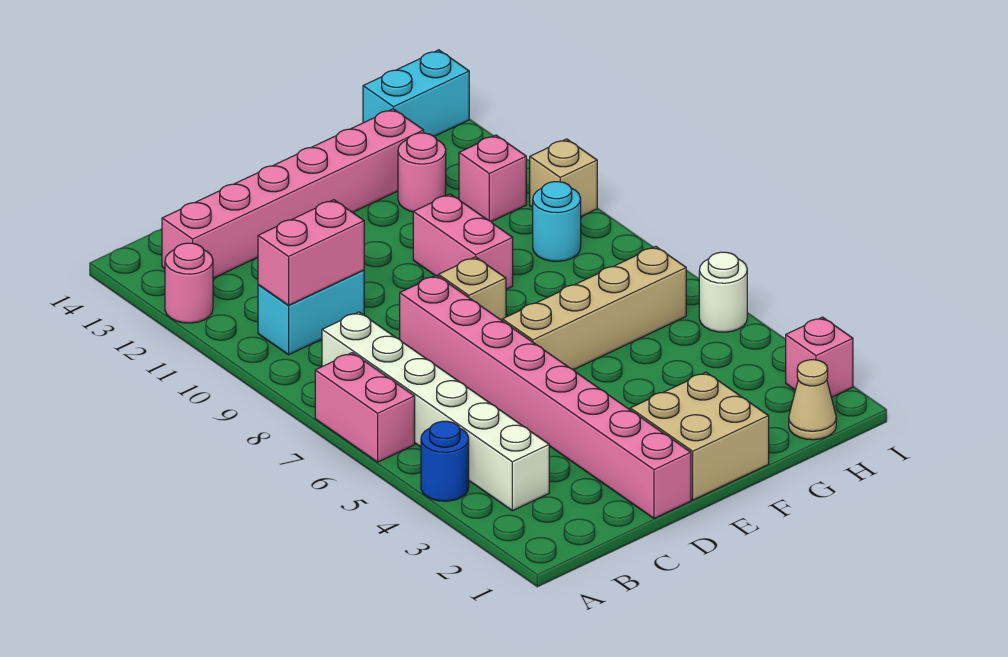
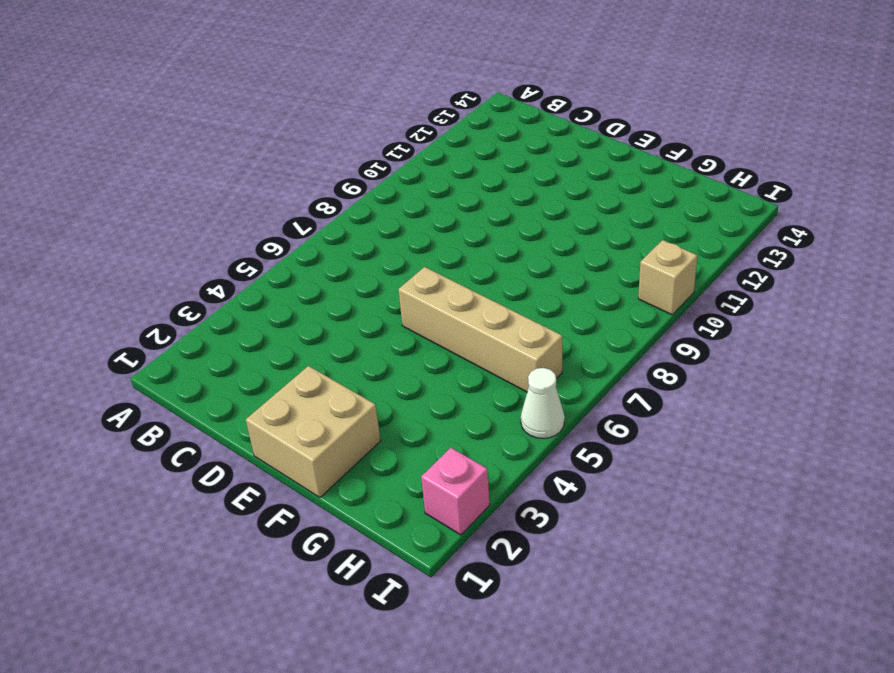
white 1x1 cone [521,368,565,439] -> white 1x1 round brick [699,252,747,332]
none -> blue 1x1 round brick [421,421,469,501]
none -> pink 1x2 brick [315,353,415,462]
none -> pink 1x1 round brick [165,243,213,323]

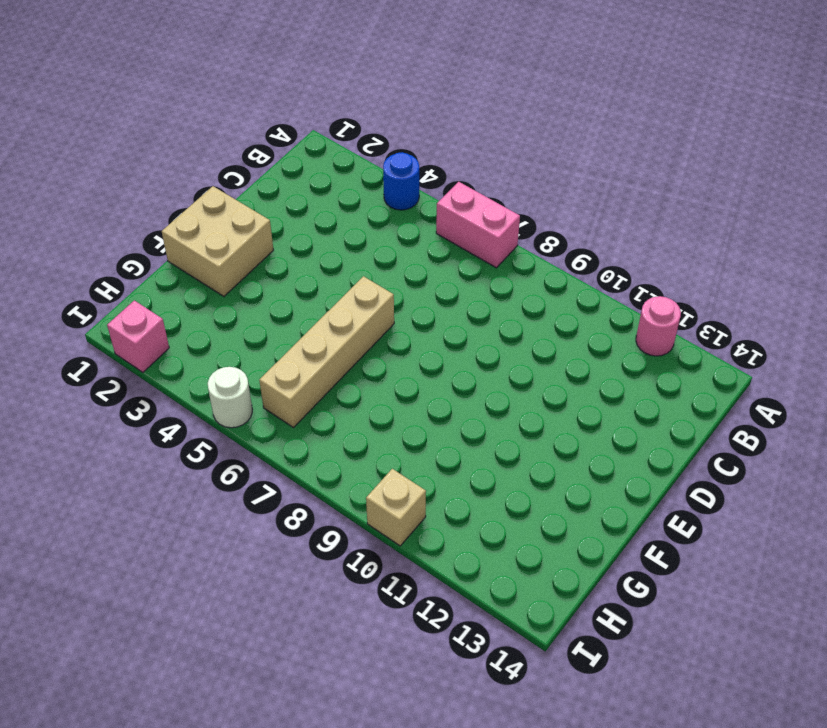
none -> white 1x6 brick [322,312,549,511]
none -> cyan 1x2 brick [258,270,364,355]
none -> pink 1x6 brick [162,109,424,278]

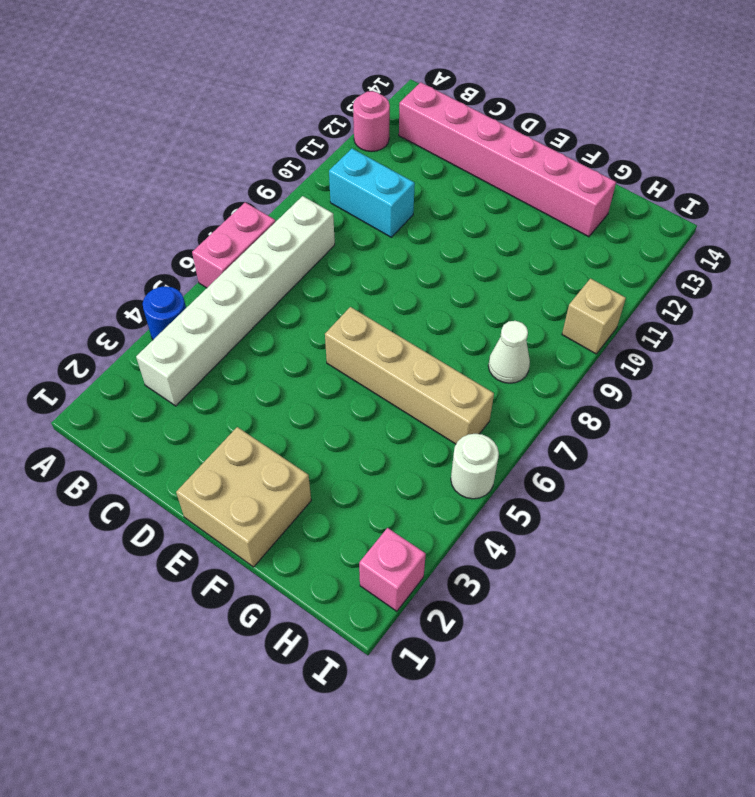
white 1x1 cone [488,321,530,383] -> none
none -> pink 1x8 brick [400,275,691,518]
none -> tan 1x1 brick [438,257,506,320]
none -> pink 1x2 brick [413,194,513,289]

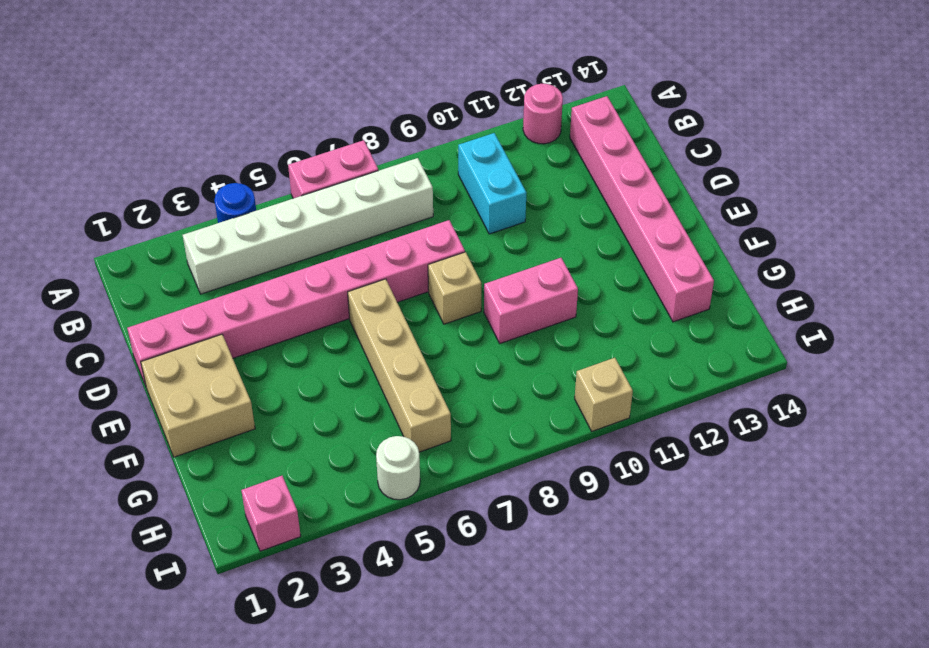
none -> pink 1x1 round brick [398,133,446,212]
none -> tan 1x1 cone [789,360,836,440]
none -> cyan 1x1 round brick [533,182,581,261]

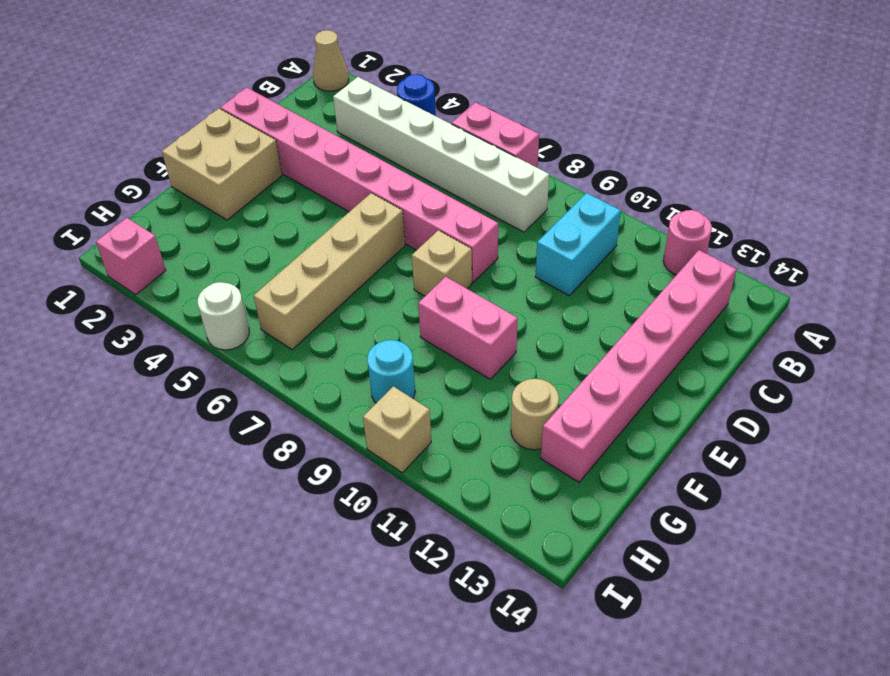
tan 1x1 cone [313,30,349,91] -> tan 1x1 cone moved to [789,360,836,440]
tan 1x1 round brick [511,379,559,450] -> pink 1x1 round brick [398,133,446,212]
none -> pink 1x1 brick [459,135,526,222]
none -> cyan 1x2 brick [363,50,469,136]
none -> pink 1x2 brick [258,200,364,305]

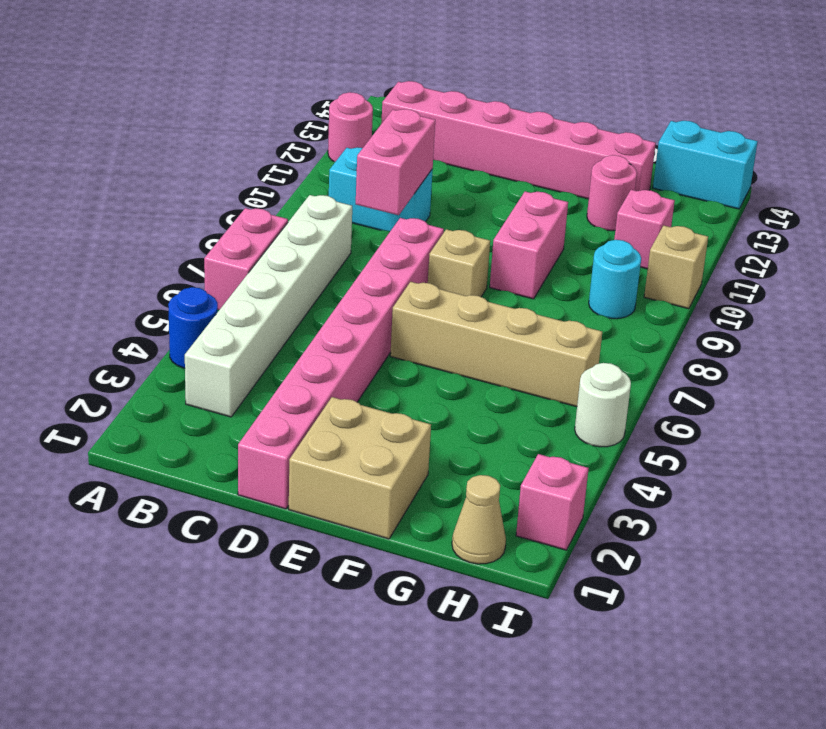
pink 1x2 brick [356,109,435,215] -> pink 1x2 brick turned to [258,200,364,305]

